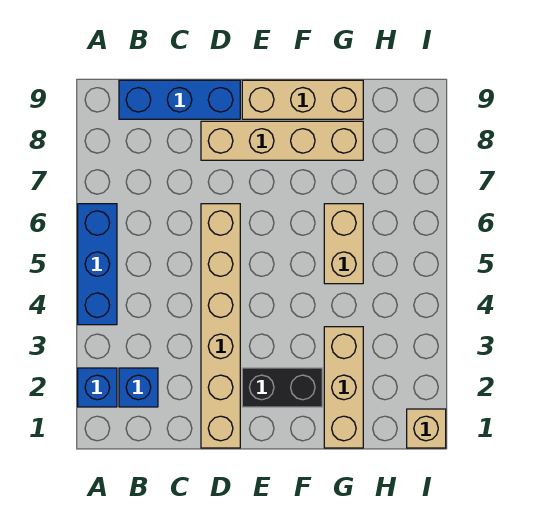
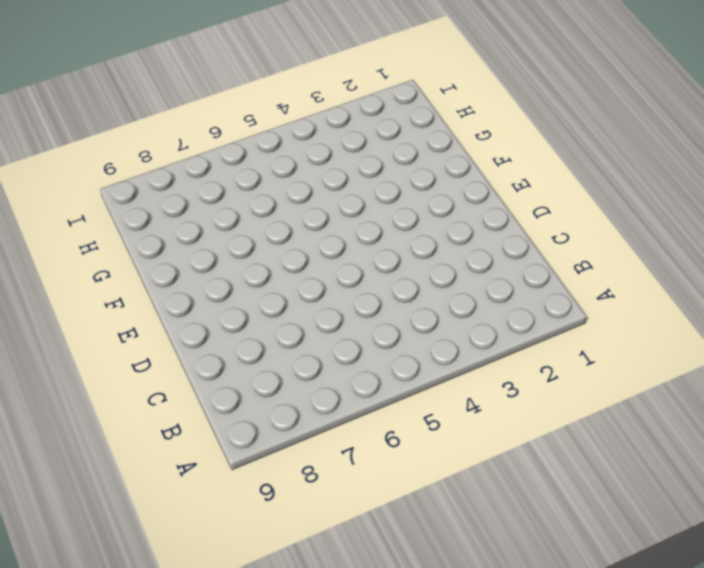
none -> blue 1x1 brick [78,368,117,407]
none -> blue 1x3 brick [78,204,117,325]

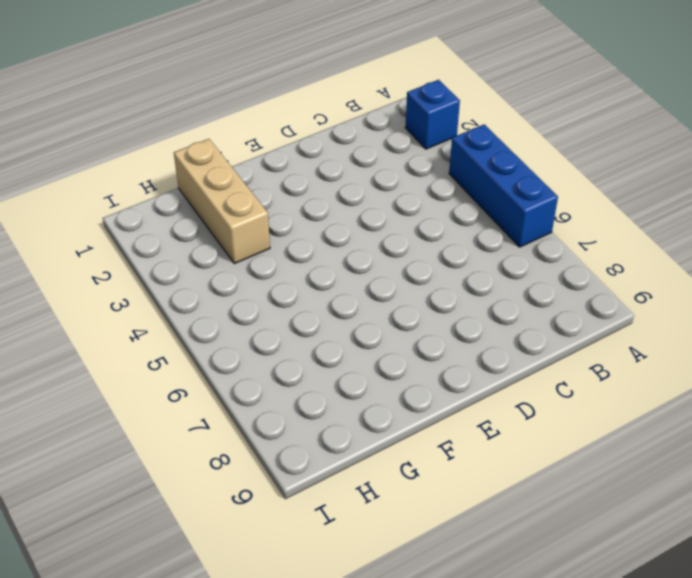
none -> blue 1x1 brick [119,368,158,407]
none -> blue 1x3 brick [119,80,240,119]

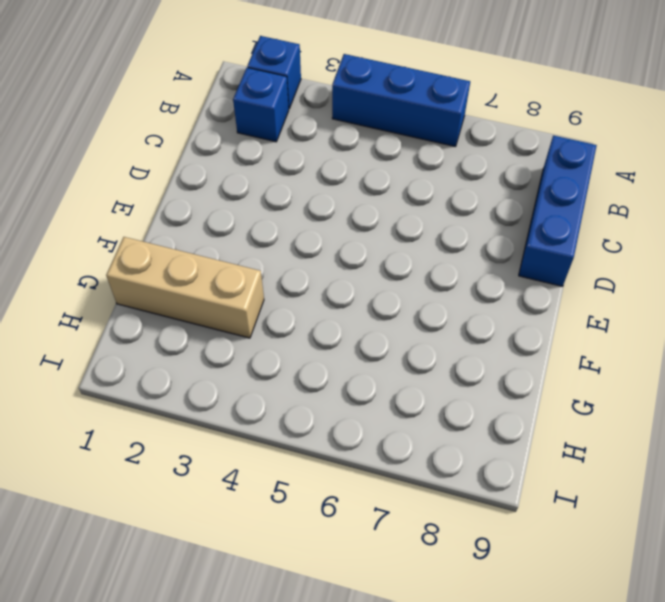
none -> tan 1x6 brick [201,204,240,448]
none -> tan 1x4 brick [201,121,363,160]

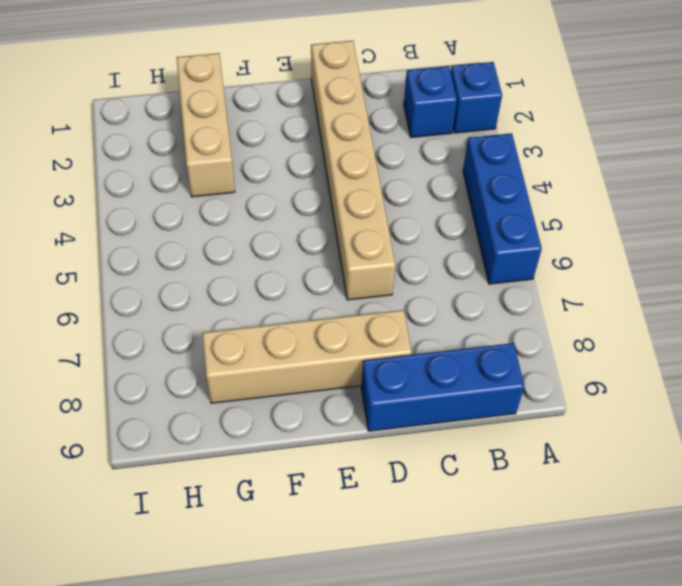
none -> black 1x2 brick [242,368,322,407]
none -> tan 1x3 brick [242,80,363,119]

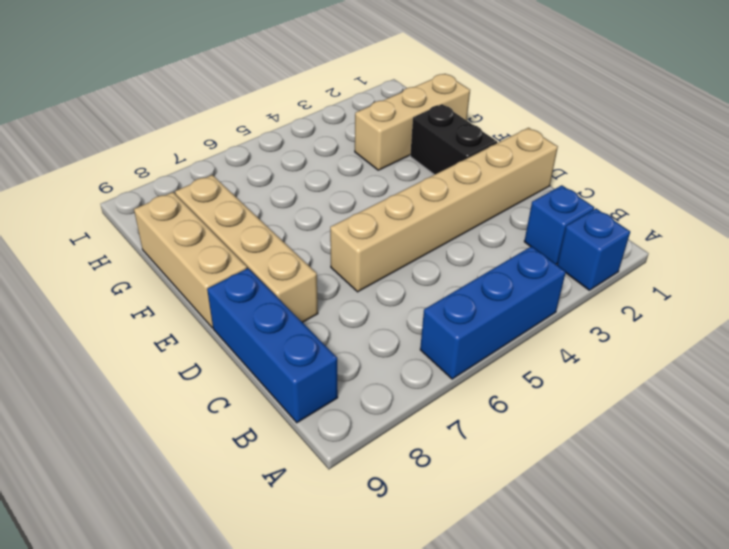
none -> tan 1x2 brick [324,204,363,284]
none -> tan 1x1 brick [407,409,446,448]

